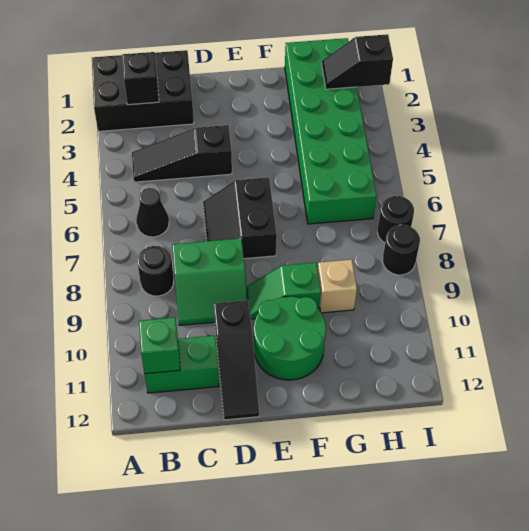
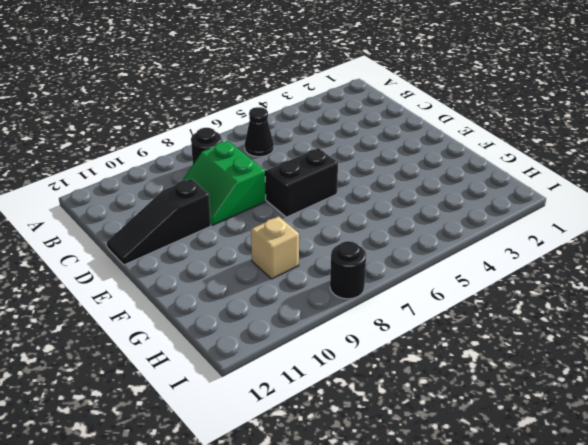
none -> black 2x3 brick [92,50,194,132]
none -> black 1x3 slope [132,125,232,182]
none -> green 1x2 brick [145,336,219,393]

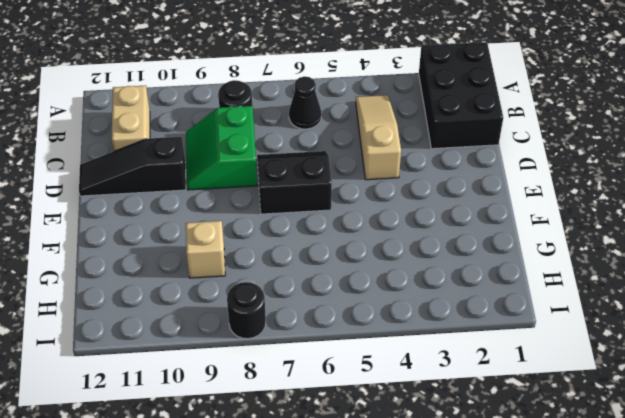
tan 1x3 slope [356,95,401,180] -> black 1x3 slope [132,125,232,182]
tan 1x2 brick [112,85,150,151] -> green 1x2 brick [145,336,219,393]
none -> green 1x2 slope [247,263,321,319]
none -> green 2x2 round brick [254,297,326,380]
none -> green 2x6 brick [285,38,377,224]

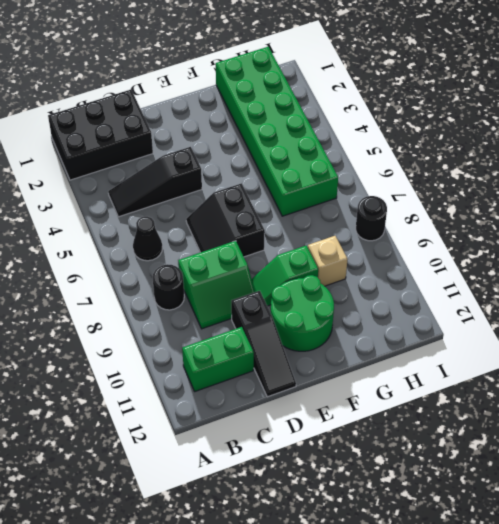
none -> black 1x1 round brick [378,196,414,243]
none -> black 1x1 brick [122,52,159,105]
none -> green 1x1 brick [139,317,180,374]

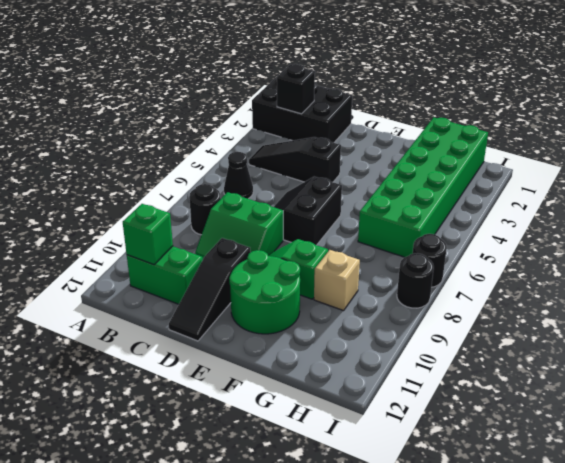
none -> black 1x2 slope [322,34,393,89]

